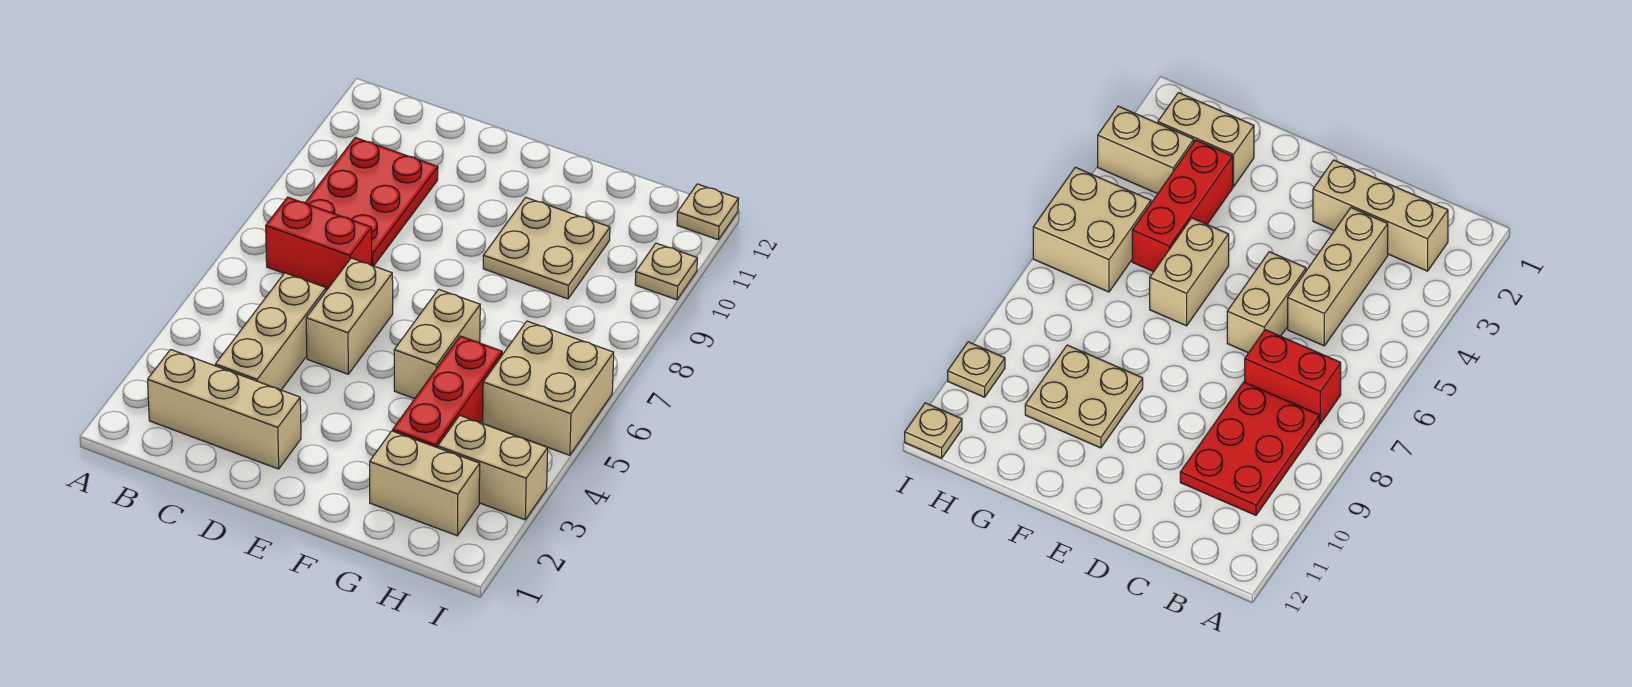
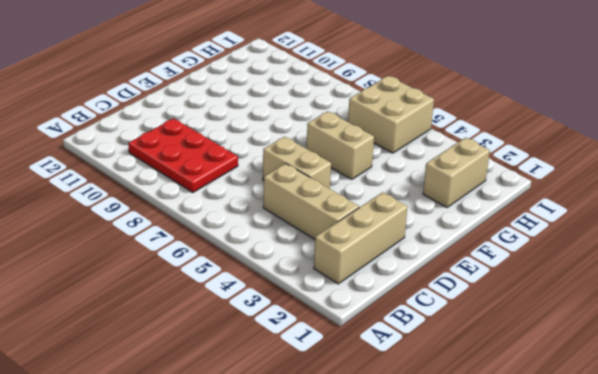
none -> red 1x2 brick [266,197,372,289]
none -> tan 2x2 plate [483,198,610,299]
none -> red 1x3 brick [393,336,502,448]

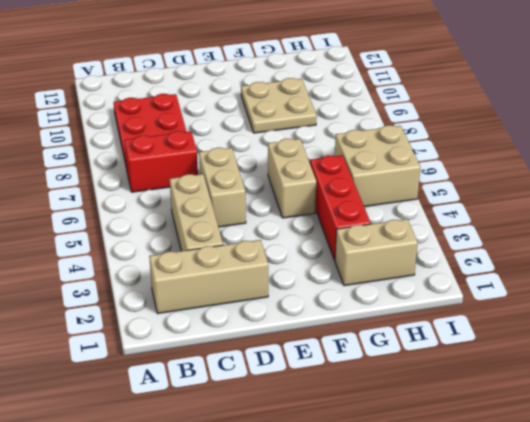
none -> tan 1x2 brick [438,415,548,520]
none -> tan 1x1 plate [635,243,697,300]
none -> tan 1x1 plate [677,184,738,240]

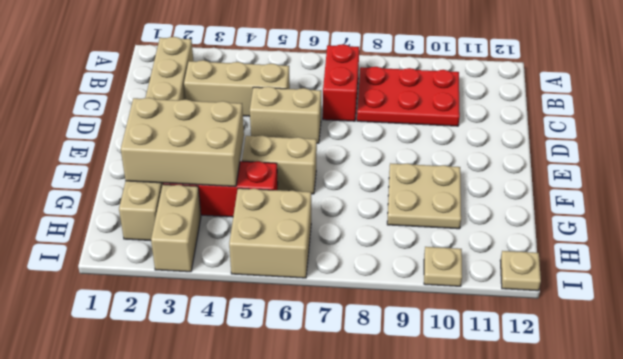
tan 2x3 brick [121,98,244,187] -> none

